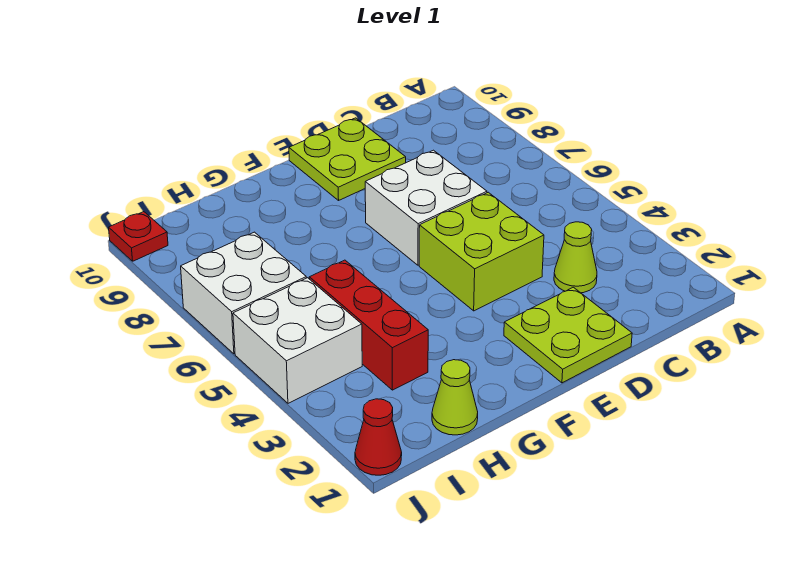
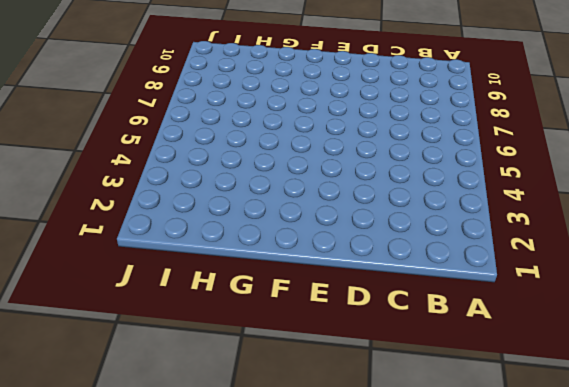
none -> lime 1x1 cone [554,222,597,293]
none -> lime 2x2 plate [504,287,632,383]

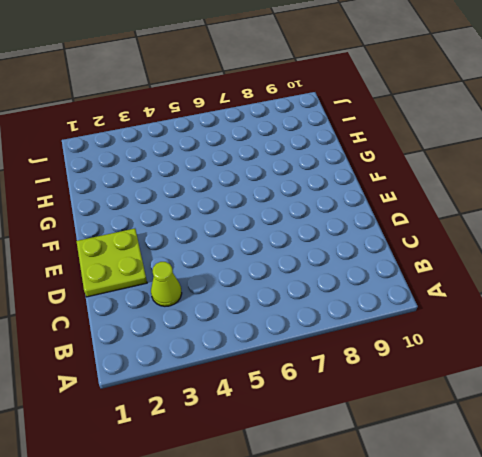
none -> lime 2x2 brick [419,192,544,311]
none -> white 2x2 brick [365,150,487,265]

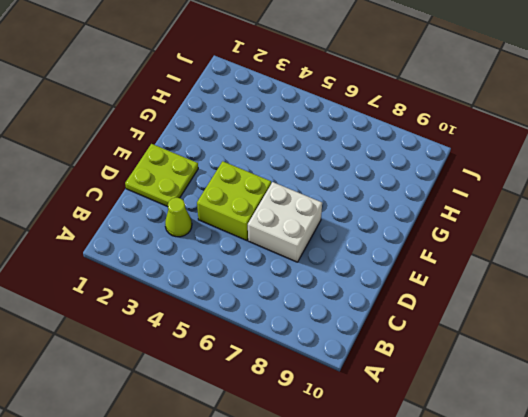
none -> lime 2x2 plate [289,118,406,200]
none -> lime 1x1 cone [432,360,478,435]

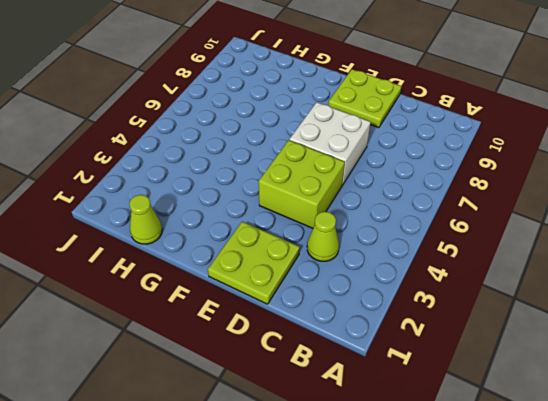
none -> red 1x3 brick [309,260,428,390]
none -> white 2x2 brick [233,278,362,403]

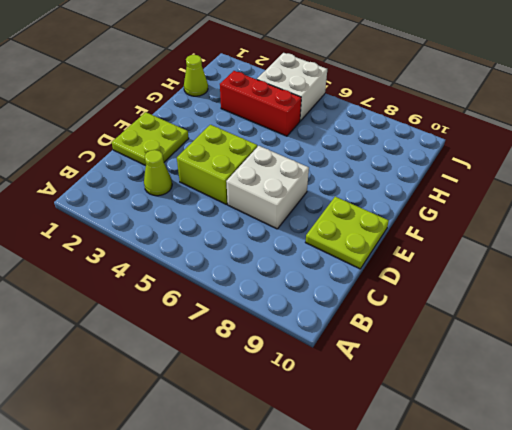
none -> white 2x2 brick [181,232,306,354]
none -> red 1x1 cone [355,399,402,475]

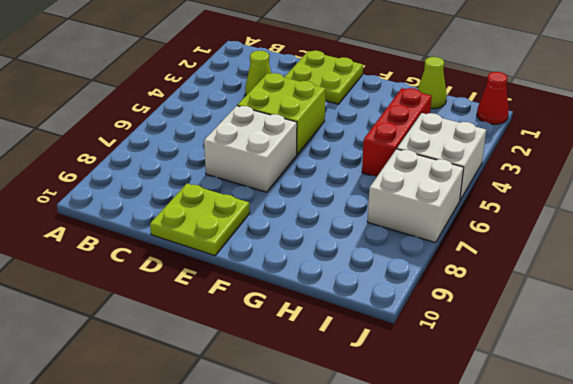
none -> red 1x1 plate [109,212,168,261]

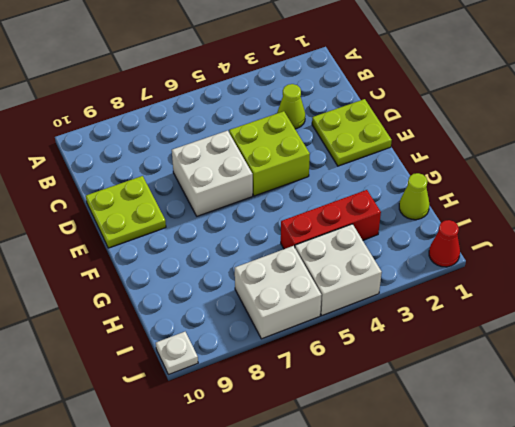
white 1x1 plate [156,332,198,375] -> red 1x1 plate [109,212,168,261]

